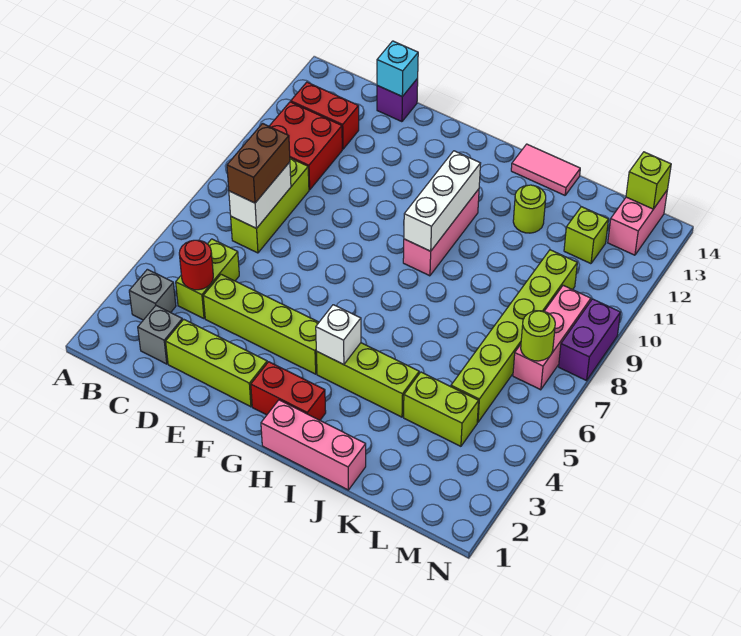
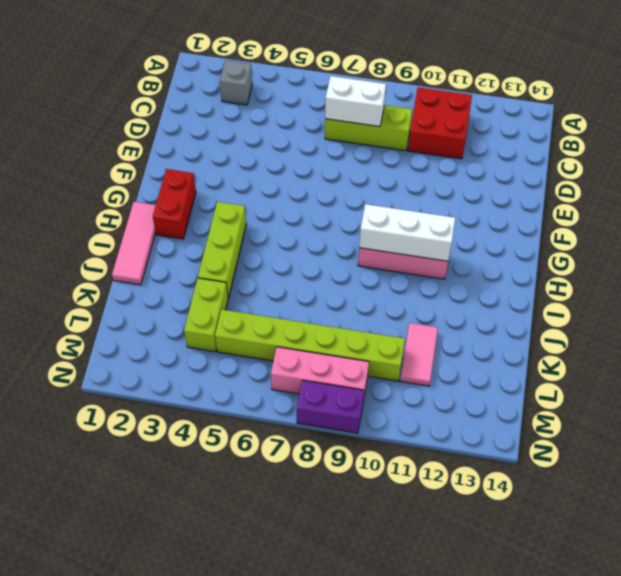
pink 1x3 tile [112,202,156,285] -> pink 1x3 brick [261,400,366,490]
pink 1x2 tile [400,323,438,386] -> pink 1x2 tile moved to [511,144,580,195]
none -> red 1x2 brick [291,82,359,149]
none -> grey 1x1 brick [138,306,183,364]
none -> lime 1x2 brick [176,239,239,319]

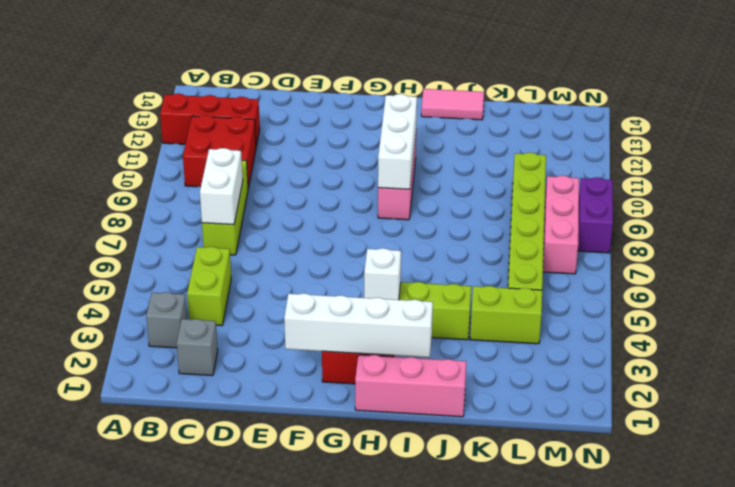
red 1x3 brick [160,93,260,146] -> red 1x2 brick [291,82,359,149]
white 1x4 brick [284,293,433,357] -> none
none -> lime 1x3 brick [166,319,267,407]
none -> lime 1x4 brick [203,274,319,374]
none -> purple 1x1 brick [377,78,418,122]

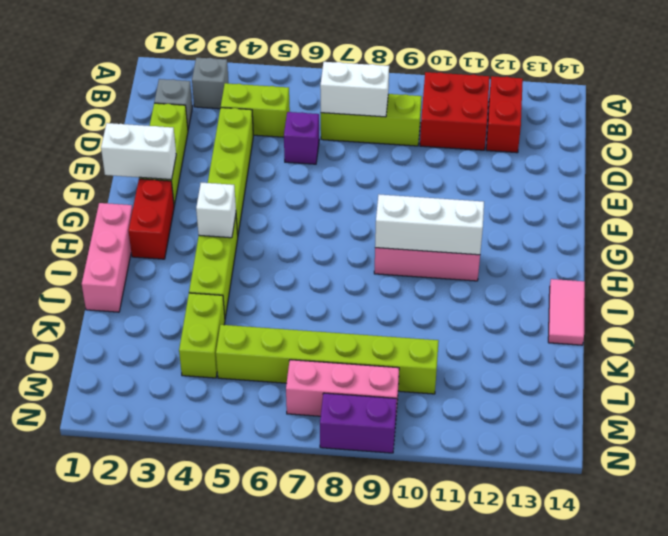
purple 1x1 brick [284,112,319,164] -> purple 1x1 brick moved to [377,78,418,122]
white 1x2 brick [101,123,176,180] -> none
none -> lime 1x1 round brick [513,185,546,233]
none -> lime 1x1 brick [564,207,608,264]
none -> pink 1x2 brick [608,191,667,255]

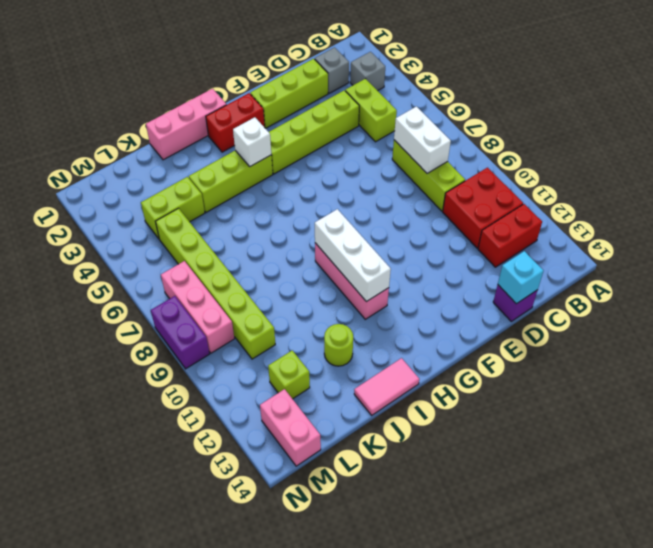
none -> red 1x1 round brick [179,240,213,290]
none -> lime 1x1 round brick [521,311,555,361]
none -> lime 1x1 brick [626,152,671,209]

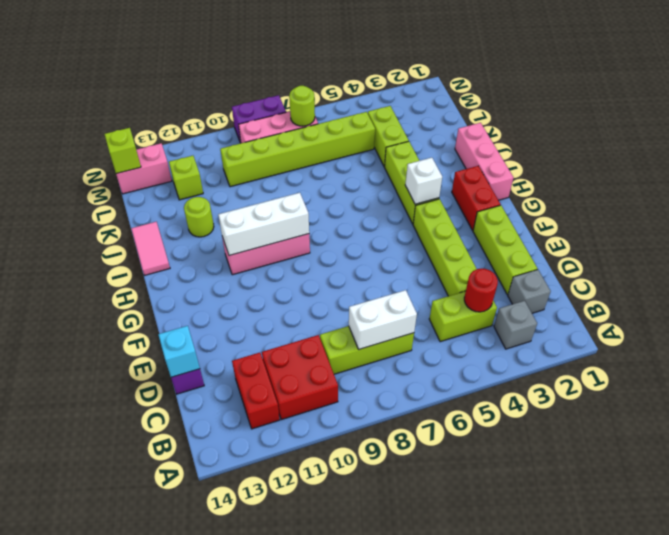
none -> brown 1x2 brick [227,123,290,203]

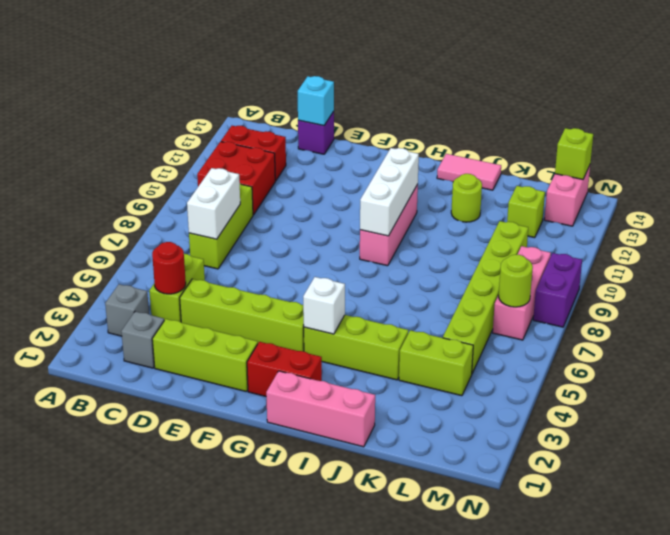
none -> brown 1x2 brick [227,123,290,203]

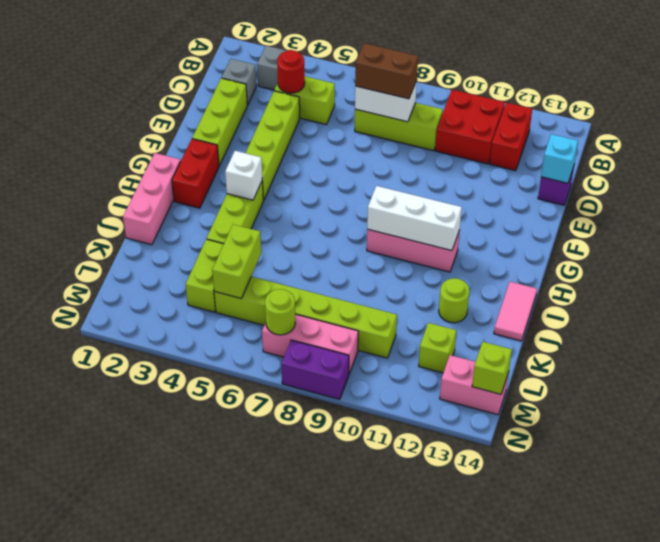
lime 1x2 brick [212,224,261,298] -> none

